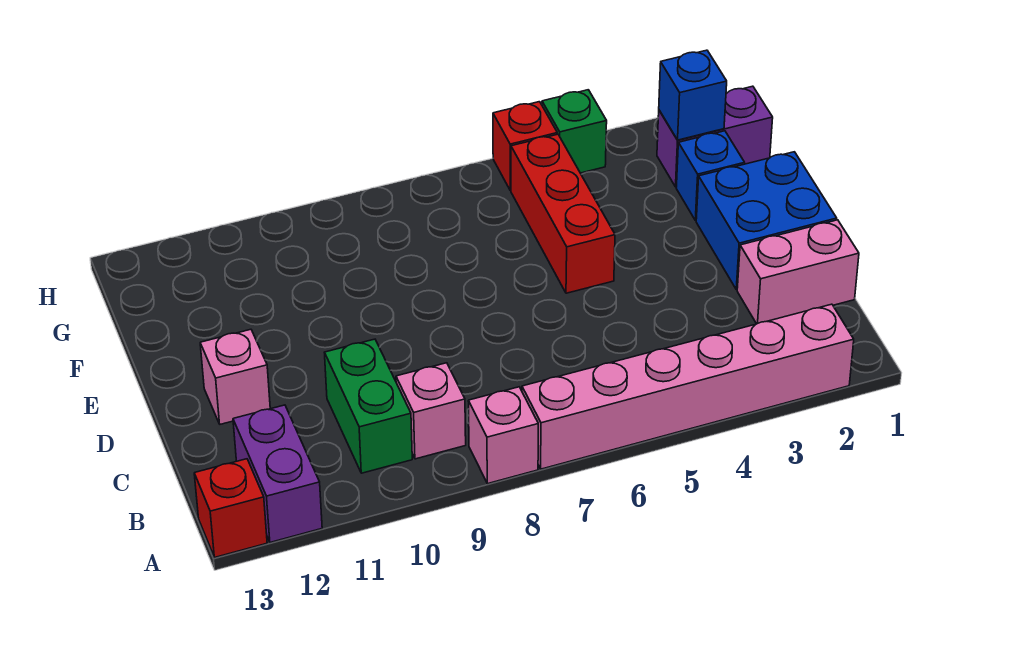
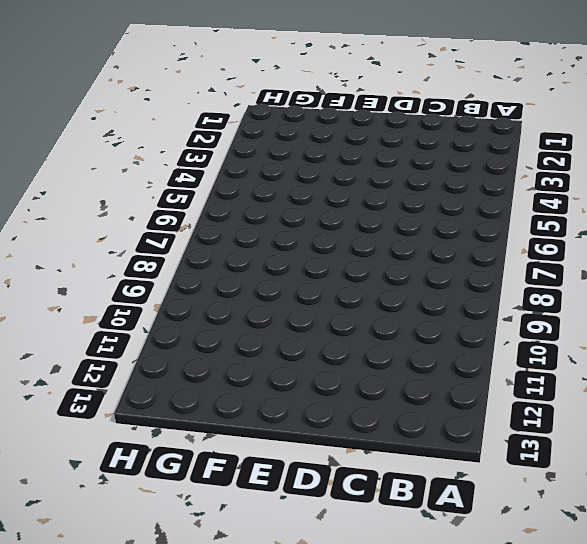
none -> pink 1x6 brick [522,304,854,469]
none -> pink 1x1 brick [468,387,538,484]
none -> purple 1x2 brick [233,405,322,542]

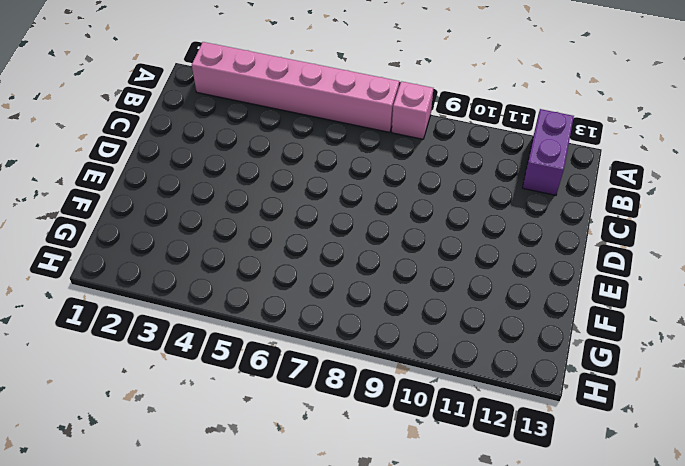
none -> red 1x1 brick [194,459,267,557]
none -> pink 1x1 brick [396,363,466,459]
none -> green 1x2 brick [324,339,412,473]

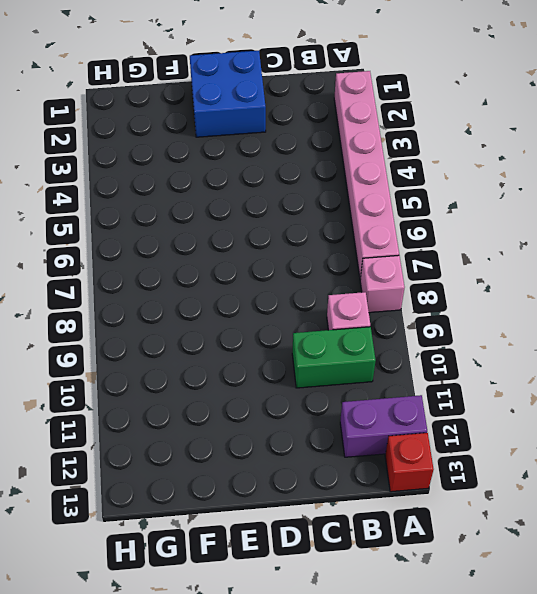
none -> pink 1x2 brick [737,220,859,324]
none -> pink 1x1 brick [200,329,270,424]
none -> red 1x3 brick [511,134,615,293]

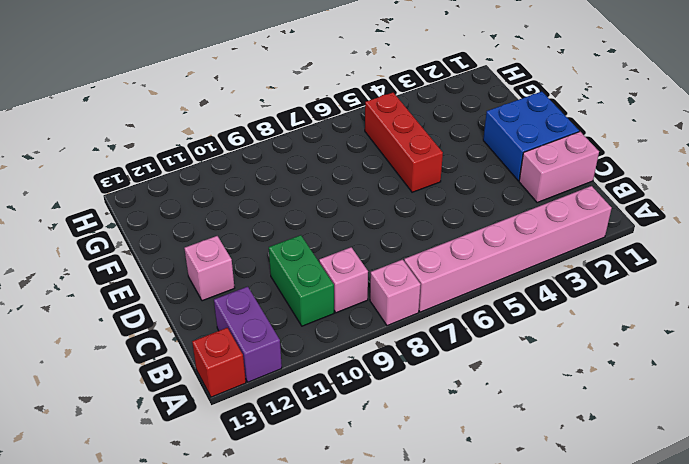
none -> blue 1x1 brick [676,131,745,221]
none -> purple 1x2 brick [657,86,773,187]
none -> green 1x1 brick [542,90,607,173]

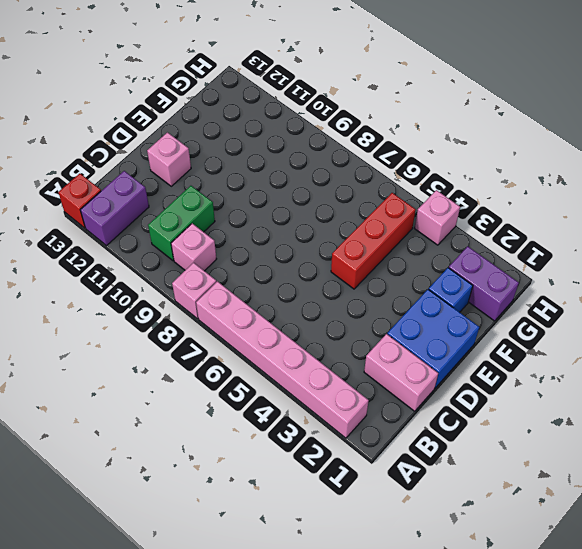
pink 1x1 brick [415,190,460,245] -> green 1x1 brick [542,90,607,173]
none -> red 1x1 brick [493,102,557,190]
none -> blue 1x1 brick [659,50,727,140]

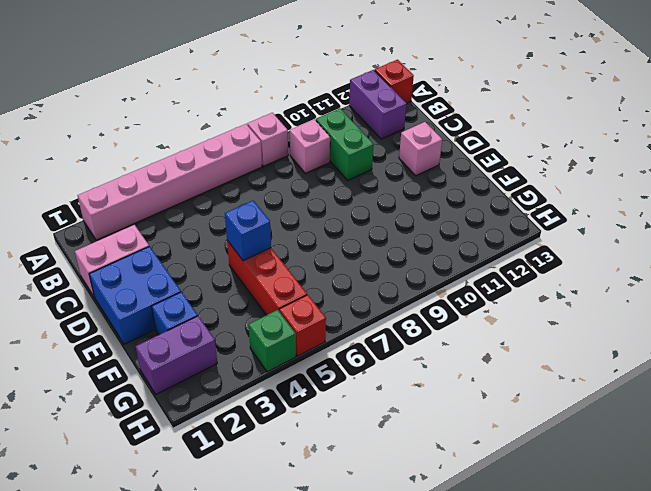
blue 1x1 brick [225,201,271,261] -> blue 1x1 brick moved to [659,50,727,140]

